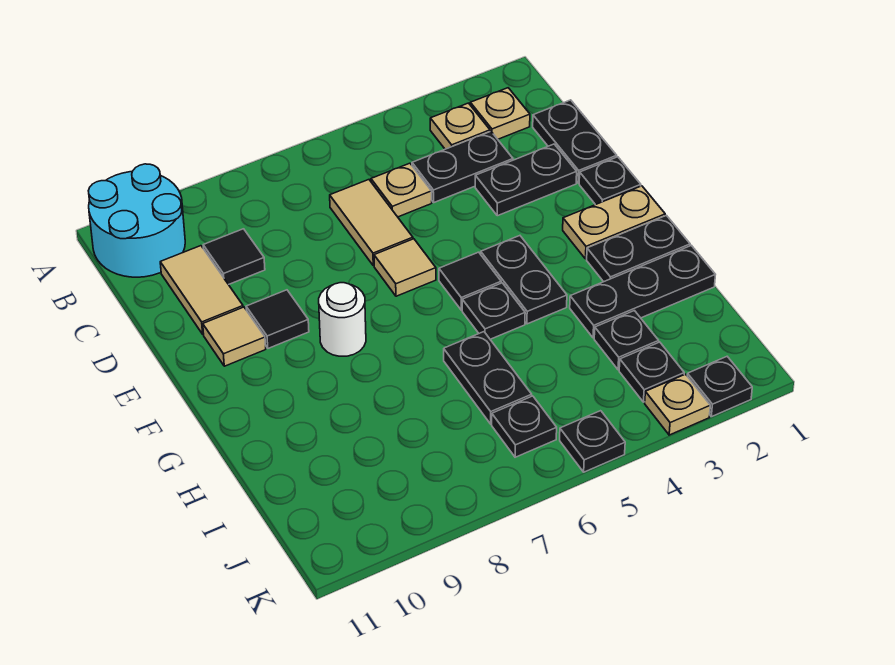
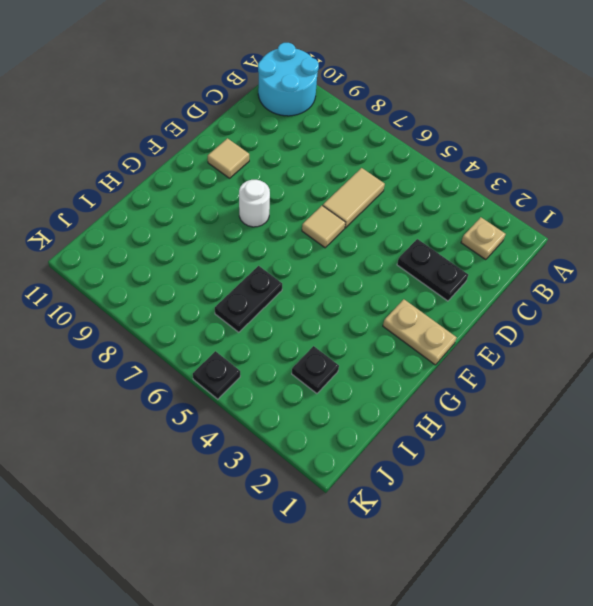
none -> tan 1x1 plate [430,103,490,149]
none -> black 1x2 plate [533,100,617,183]
none -> black 1x2 plate [412,132,513,202]

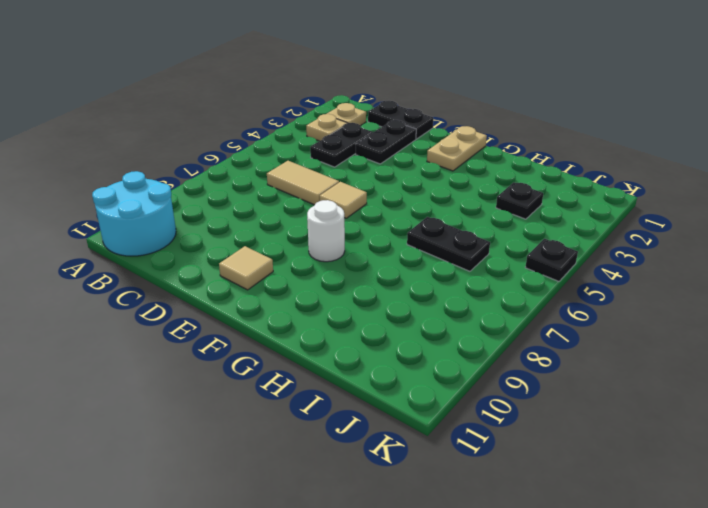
none -> tan 1x1 plate [371,163,432,217]
none -> black 1x1 tile [203,229,265,285]
none -> tan 1x2 tile [160,246,243,334]

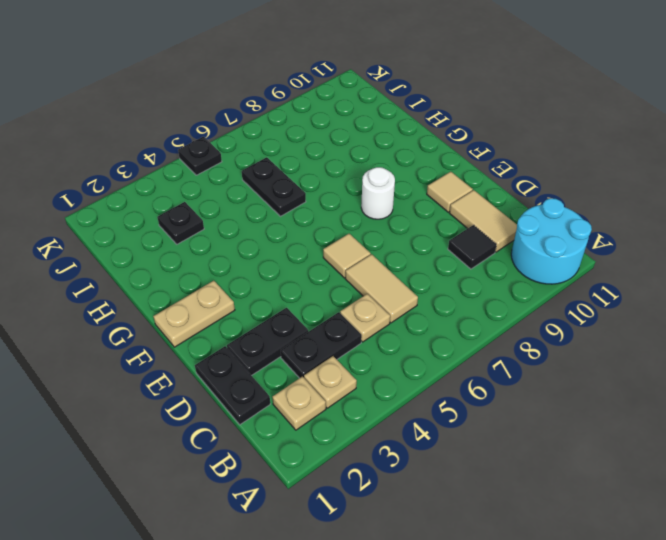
none -> black 1x1 plate [579,157,641,205]
none -> black 1x1 tile [246,290,309,348]
none -> black 1x2 plate [481,236,567,324]

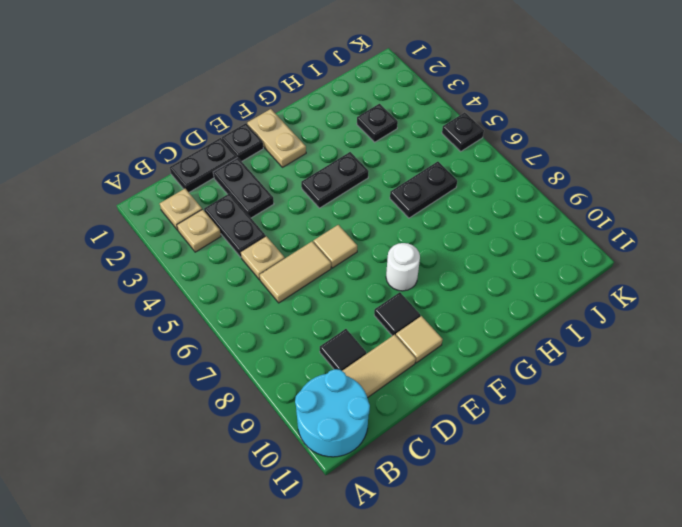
none -> black 1x1 tile [439,252,501,310]
none -> black 1x2 plate [587,215,690,282]
none -> black 1x1 plate [462,283,525,339]

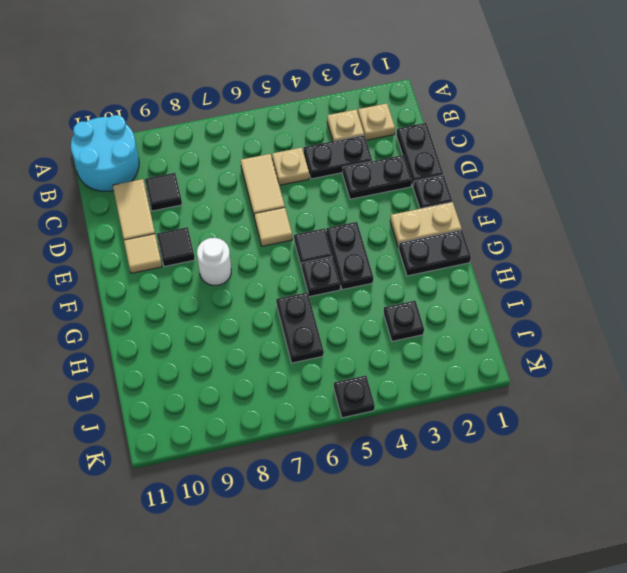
none -> black 1x3 plate [570,245,715,338]
none -> black 1x1 plate [619,342,684,402]
none -> black 1x1 plate [492,396,557,457]

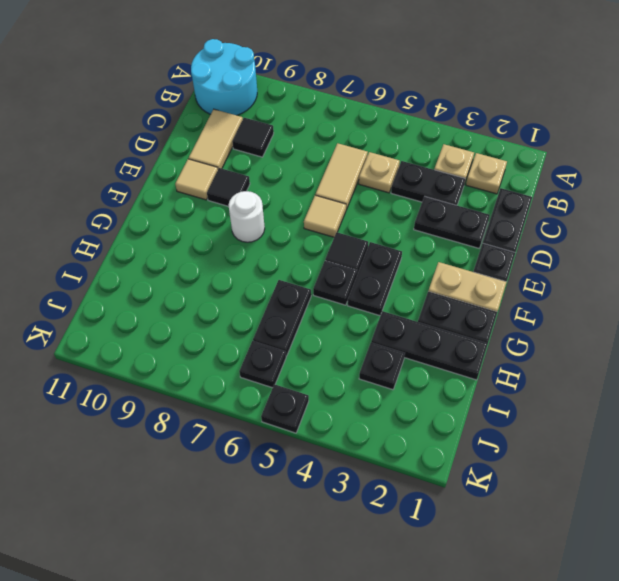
none -> black 1x1 plate [619,342,684,402]
none -> black 1x1 plate [687,357,752,417]
none -> tan 1x1 plate [645,374,710,435]

